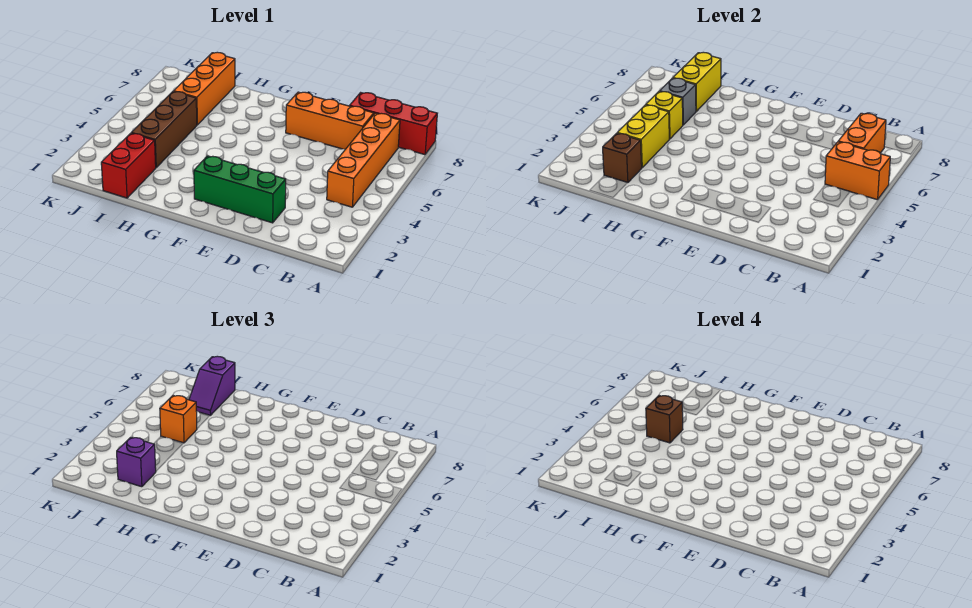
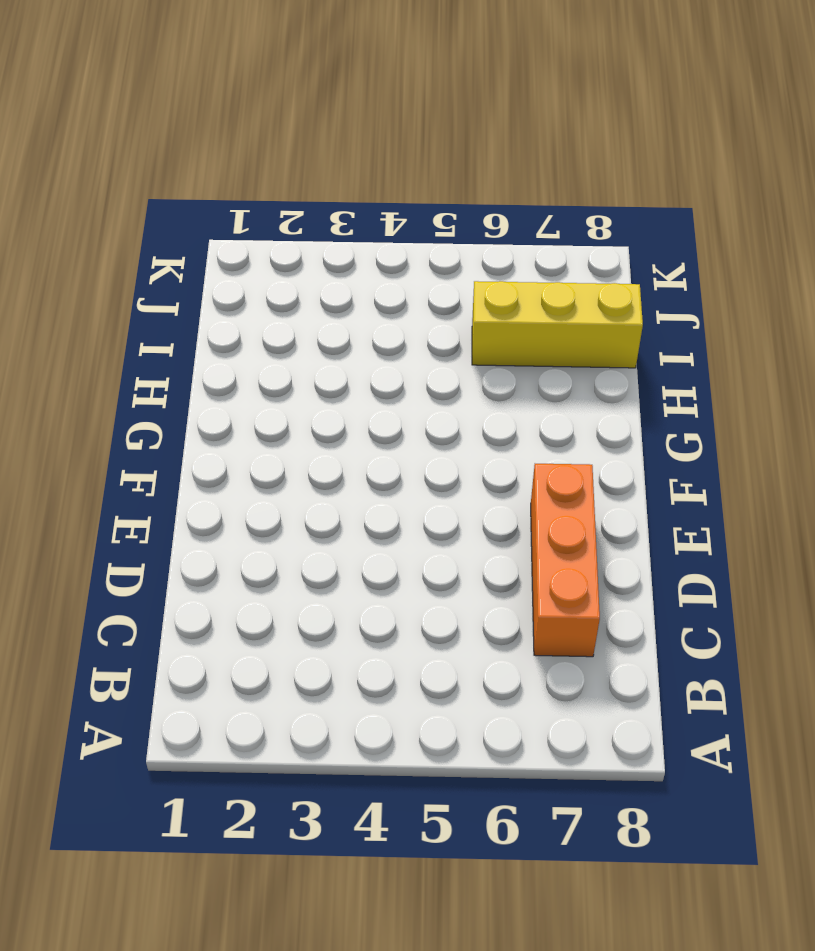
yellow 1x3 brick [472,281,643,368] -> orange 1x3 brick [174,52,235,125]
none -> red 1x3 brick [350,93,437,155]
none -> orange 1x4 brick [327,113,400,207]
none -> green 1x3 brick [194,156,286,223]

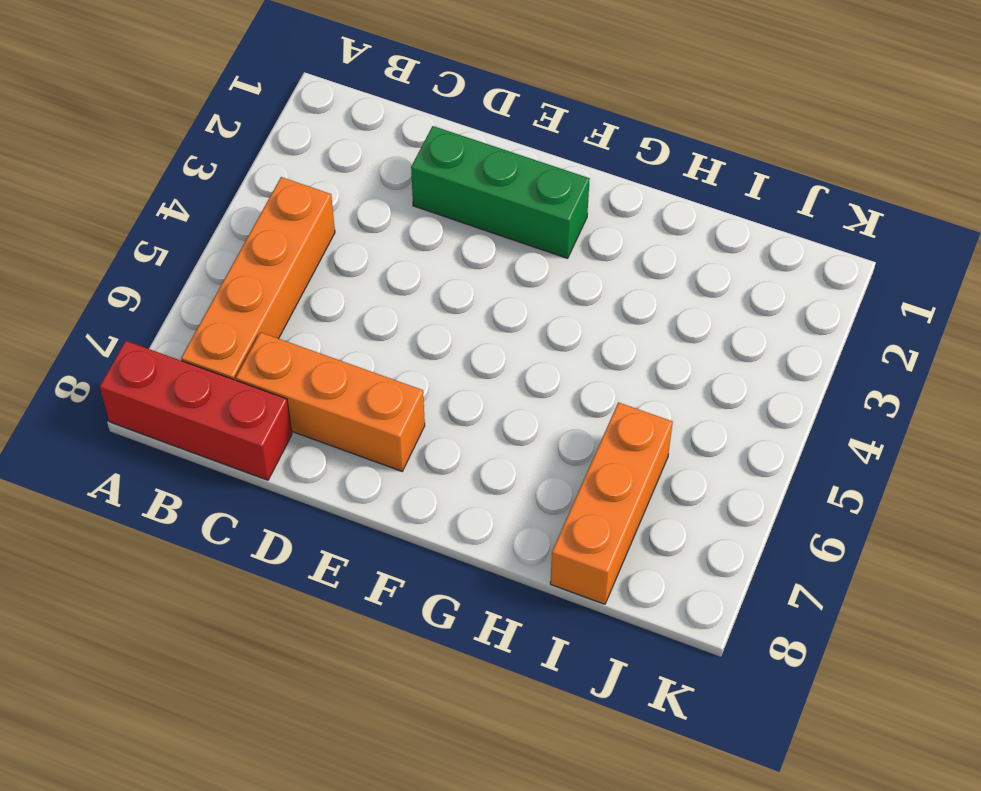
none -> red 1x2 brick [101,133,156,198]
none -> brown 1x3 brick [132,91,197,167]
none -> orange 1x2 brick [825,142,890,200]

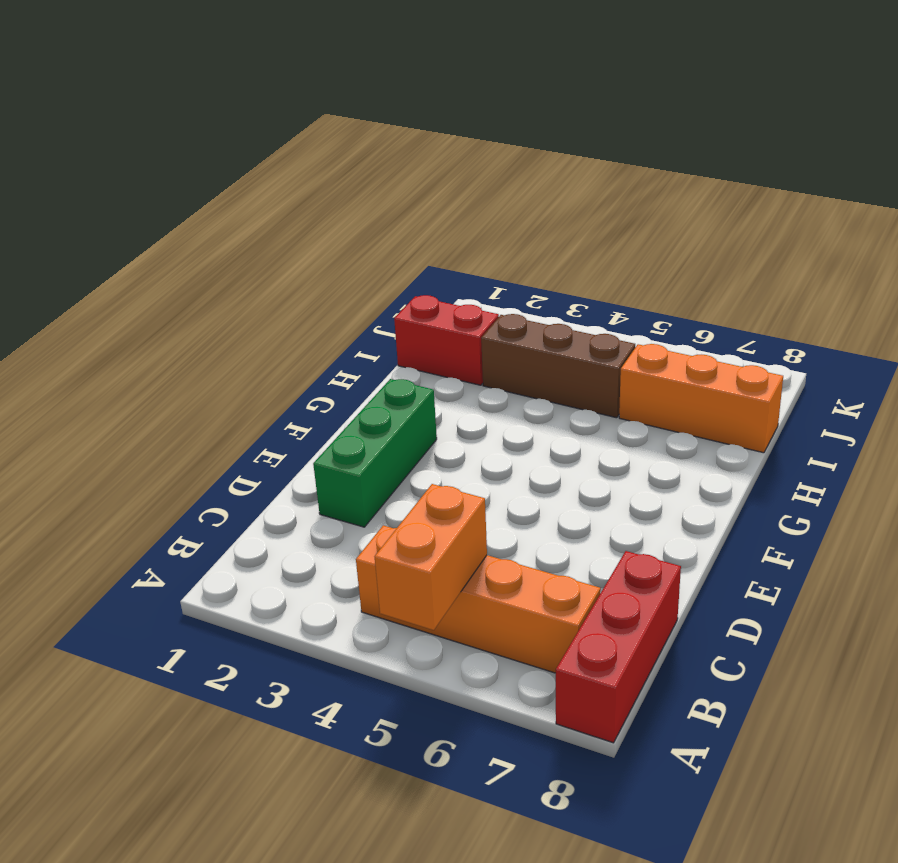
none -> orange 1x3 brick [286,92,374,149]
none -> orange 1x2 brick [838,113,886,153]
none -> brown 1x1 brick [603,133,642,183]

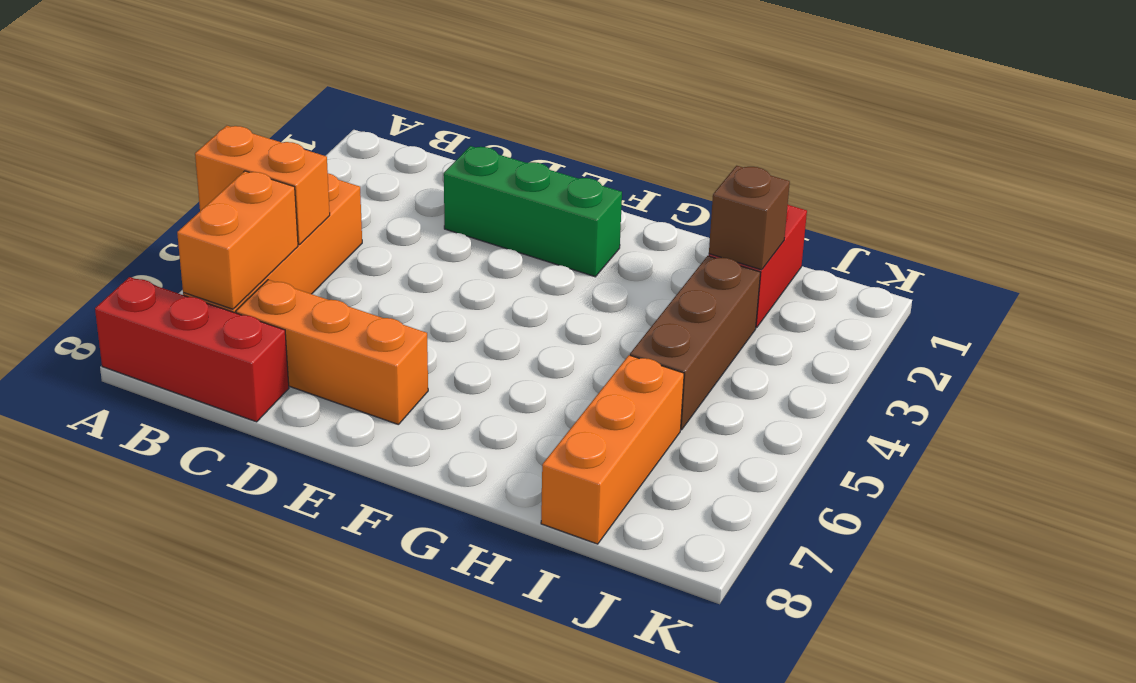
none -> yellow 1x2 brick [618,105,669,167]
none -> yellow 1x1 brick [646,91,683,139]
none -> grey 1x1 brick [660,78,696,125]

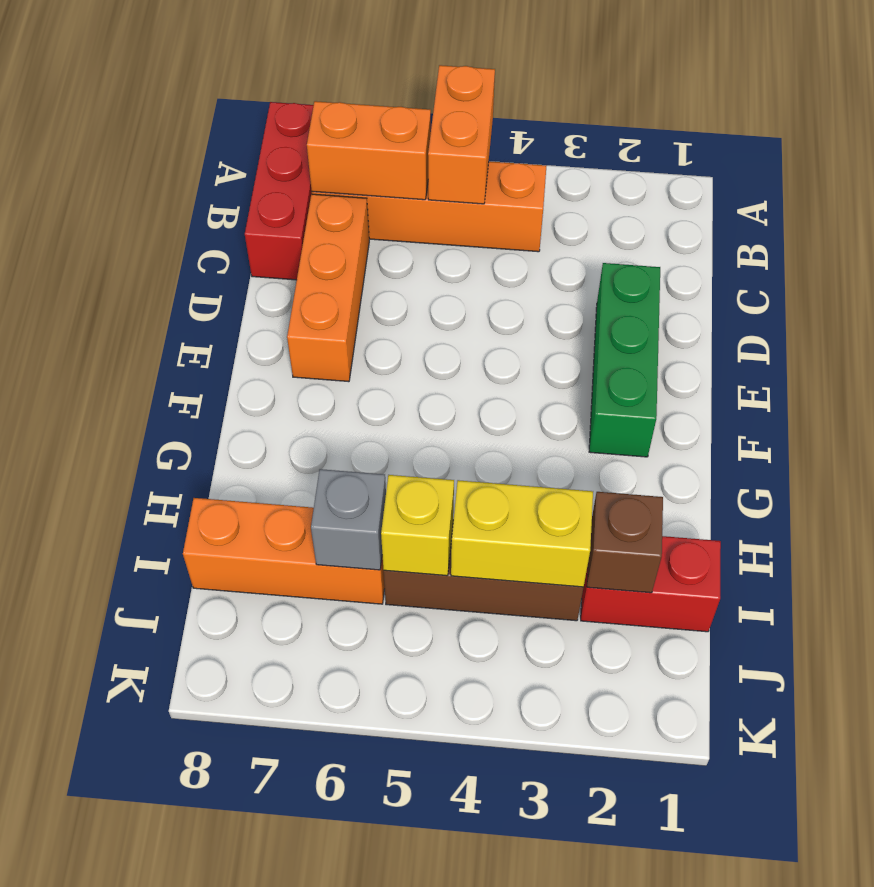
none -> yellow 1x2 brick [673,52,721,111]
none -> purple 1x1 brick [117,437,156,487]
none -> orange 1x1 brick [160,396,197,443]

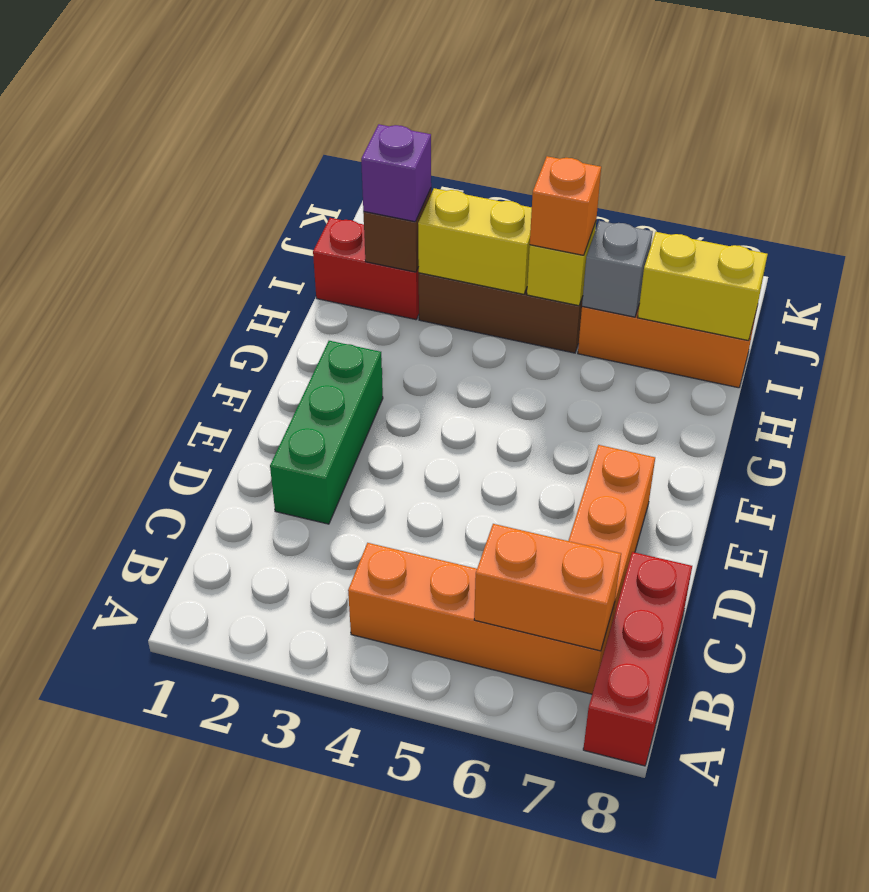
none -> orange 1x2 brick [825,142,890,200]
none -> purple 1x2 slope [189,356,235,415]
none -> brown 1x1 brick [646,396,683,443]

